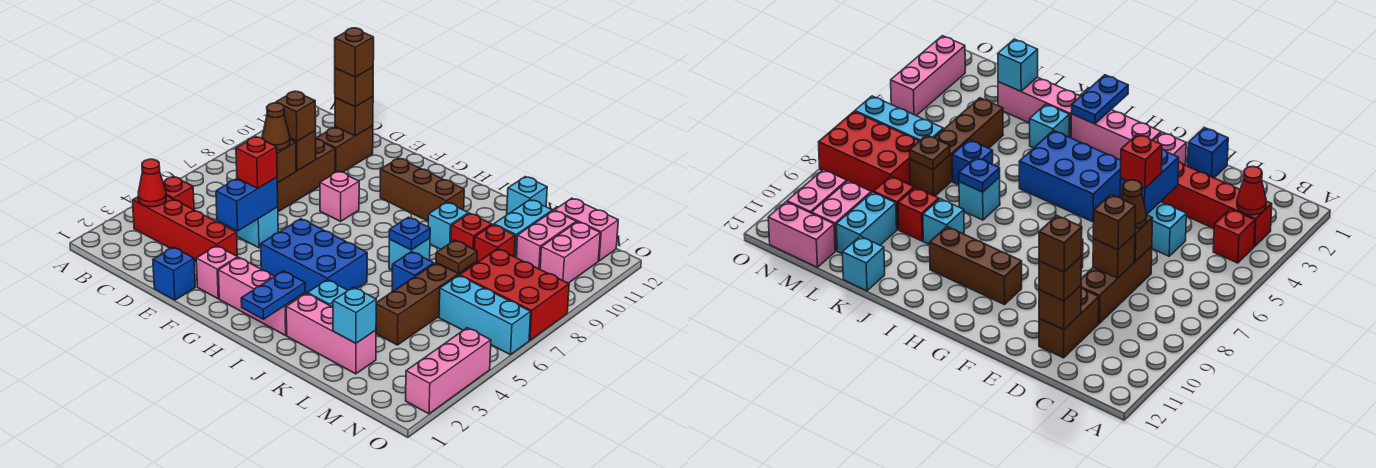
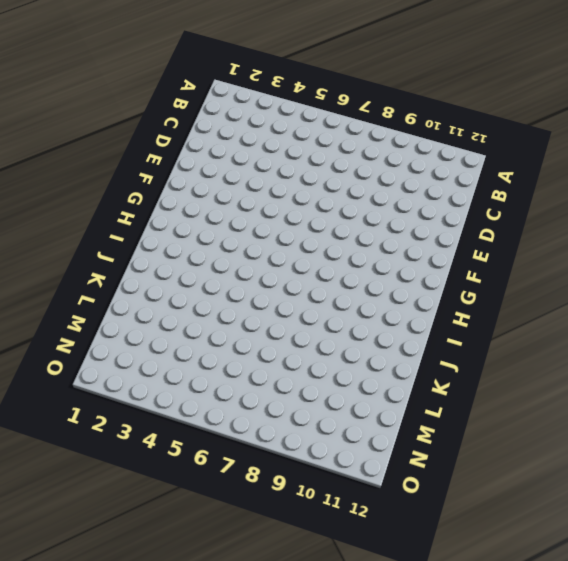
none -> red 1x4 brick [133,196,237,262]
none -> red 1x1 brick [163,176,194,210]
none -> cyan 1x2 brick [217,207,278,248]
none -> brown 1x3 brick [277,139,335,212]

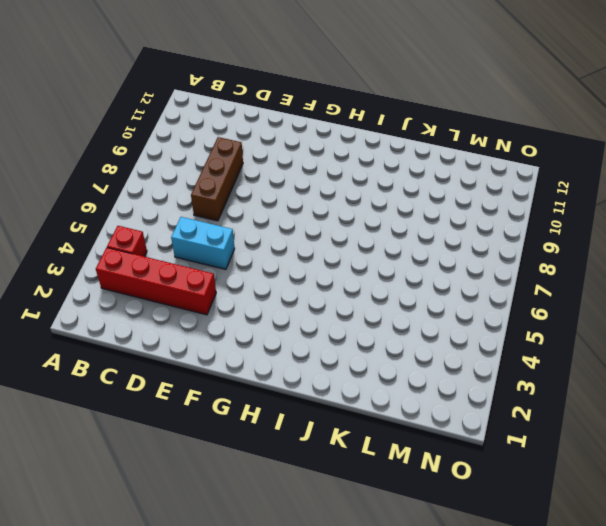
none -> brown 1x2 brick [316,126,373,172]
none -> blue 1x1 brick [153,247,195,300]
none -> pink 1x1 brick [196,246,238,299]
none -> pink 1x1 brick [320,171,359,221]

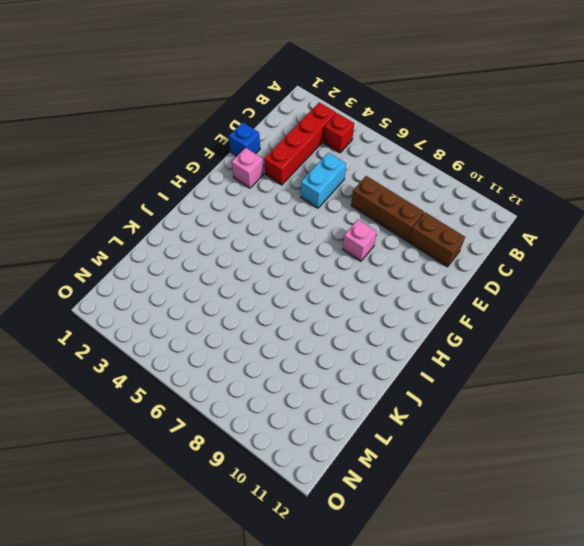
none -> pink 1x3 brick [218,257,305,335]
none -> blue 2x3 brick [261,219,367,294]
none -> brown 1x3 brick [380,158,464,221]
none -> pink 1x3 brick [286,293,376,374]

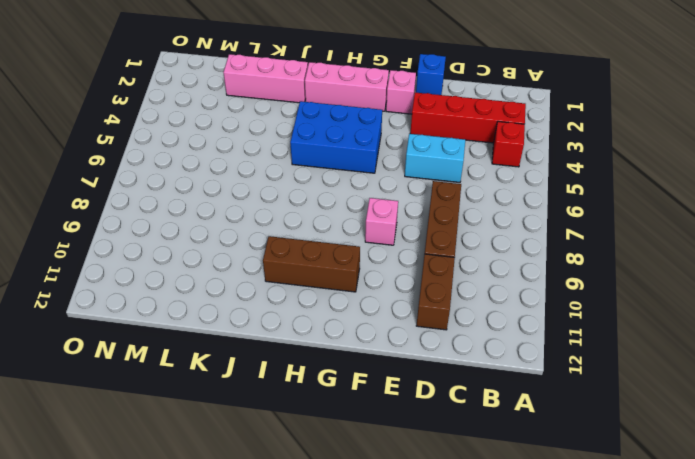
none -> cyan 1x1 brick [308,280,348,307]
none -> cyan 1x1 brick [389,238,430,270]
none -> cyan 1x1 brick [428,202,469,249]
none -> blue 1x1 brick [392,252,434,292]

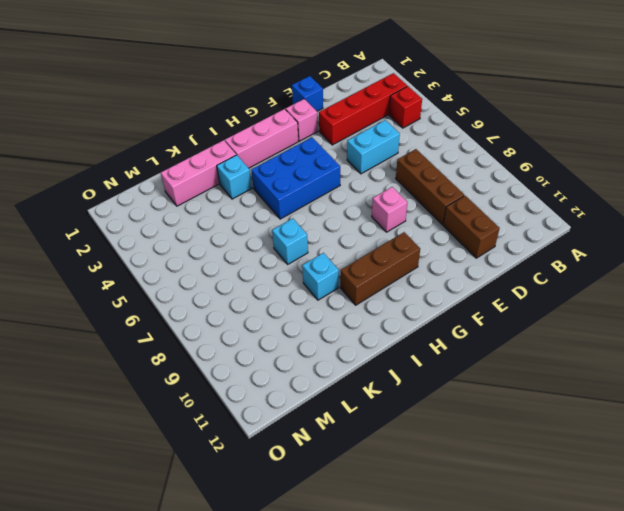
none -> blue 1x1 brick [392,252,434,292]
none -> red 1x1 brick [451,213,492,249]
none -> cyan 1x1 brick [507,177,547,214]
none -> brown 1x4 brick [376,262,477,345]

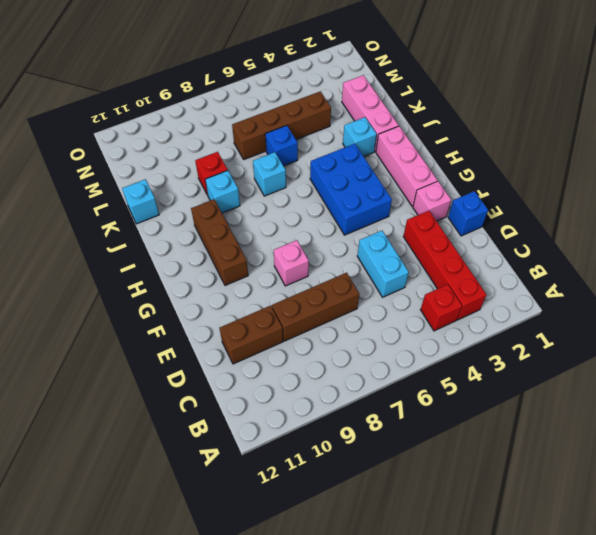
none -> red 1x1 brick [474,225,515,262]
none -> cyan 1x2 brick [494,200,553,257]
none -> cyan 1x3 brick [439,275,531,355]
none -> red 2x3 brick [460,249,569,340]

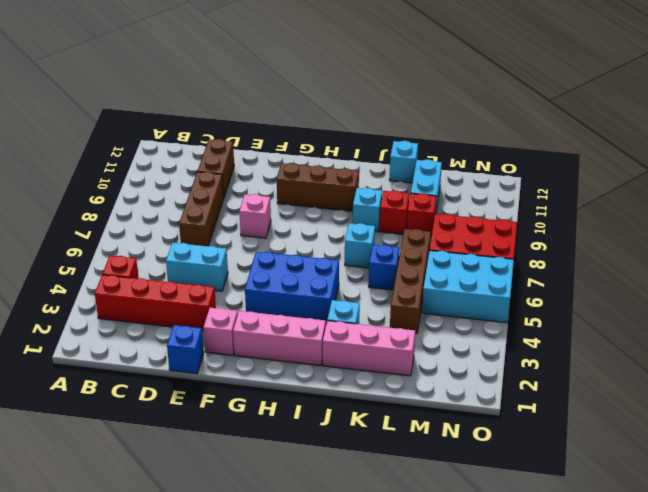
cyan 2x3 brick [422,250,514,323] -> cyan 1x3 brick [439,275,531,355]
none -> pink 1x2 brick [516,211,576,269]
none -> pink 1x2 brick [555,198,618,261]
none -> pink 1x2 brick [540,222,600,283]
none -> pink 1x3 brick [406,328,491,414]

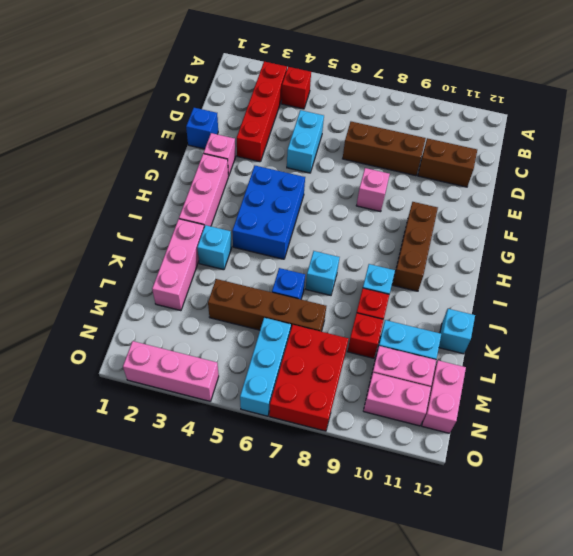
none -> red 1x1 cone [138,159,166,207]
none -> brown 1x1 brick [277,140,296,183]
none -> brown 1x1 brick [290,131,316,171]
none -> brown 1x1 brick [335,97,373,136]

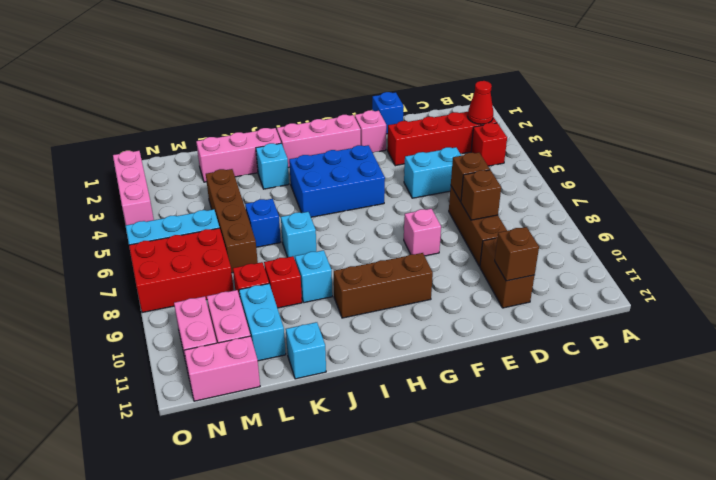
none -> blue 1x2 brick [216,177,278,231]
none -> blue 1x2 plate [241,271,305,319]
none -> blue 1x1 plate [389,217,430,250]
none -> cyan 1x1 brick [333,287,376,343]

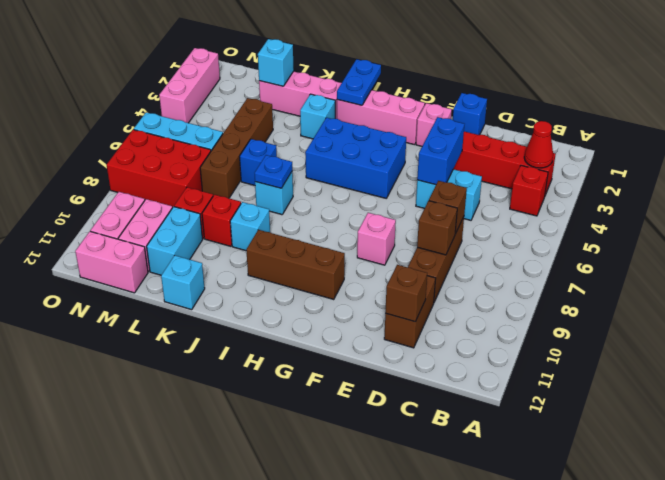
none -> brown 1x1 plate [436,240,477,274]
none -> brown 1x1 cone [262,103,290,150]
none -> brown 1x1 brick [276,91,316,141]
none -> brown 1x1 brick [335,67,373,107]

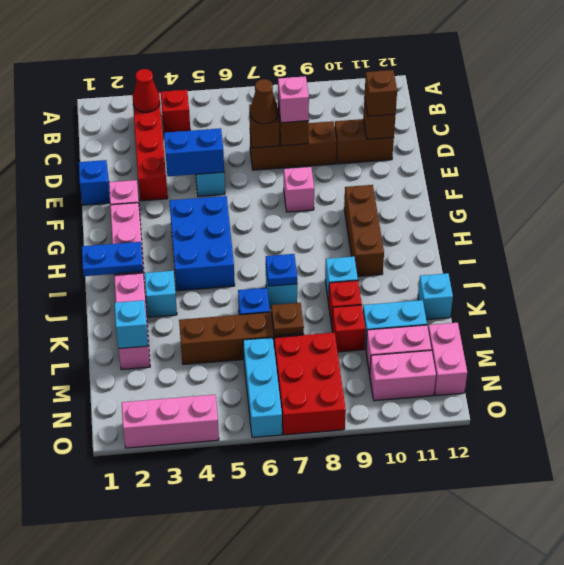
pink 1x1 brick [278,76,309,123] -> brown 1x1 brick [276,91,316,141]
none -> red 1x1 brick [236,137,277,188]
none -> brown 1x1 brick [335,28,374,77]

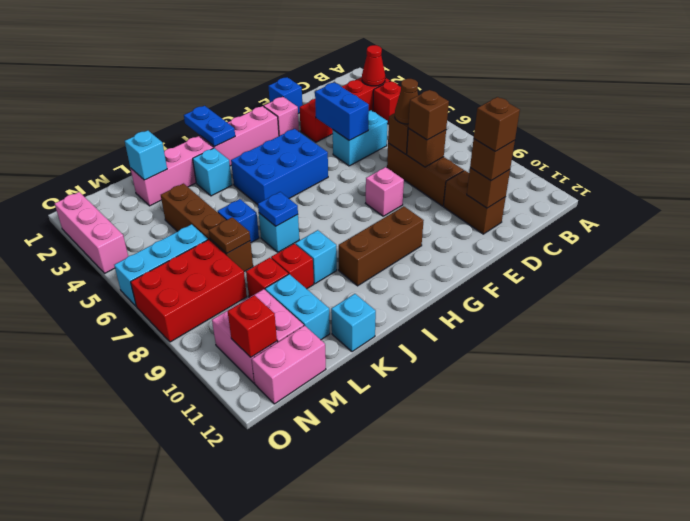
red 1x1 brick [228,295,277,357] -> red 1x1 brick moved to [236,137,277,188]

